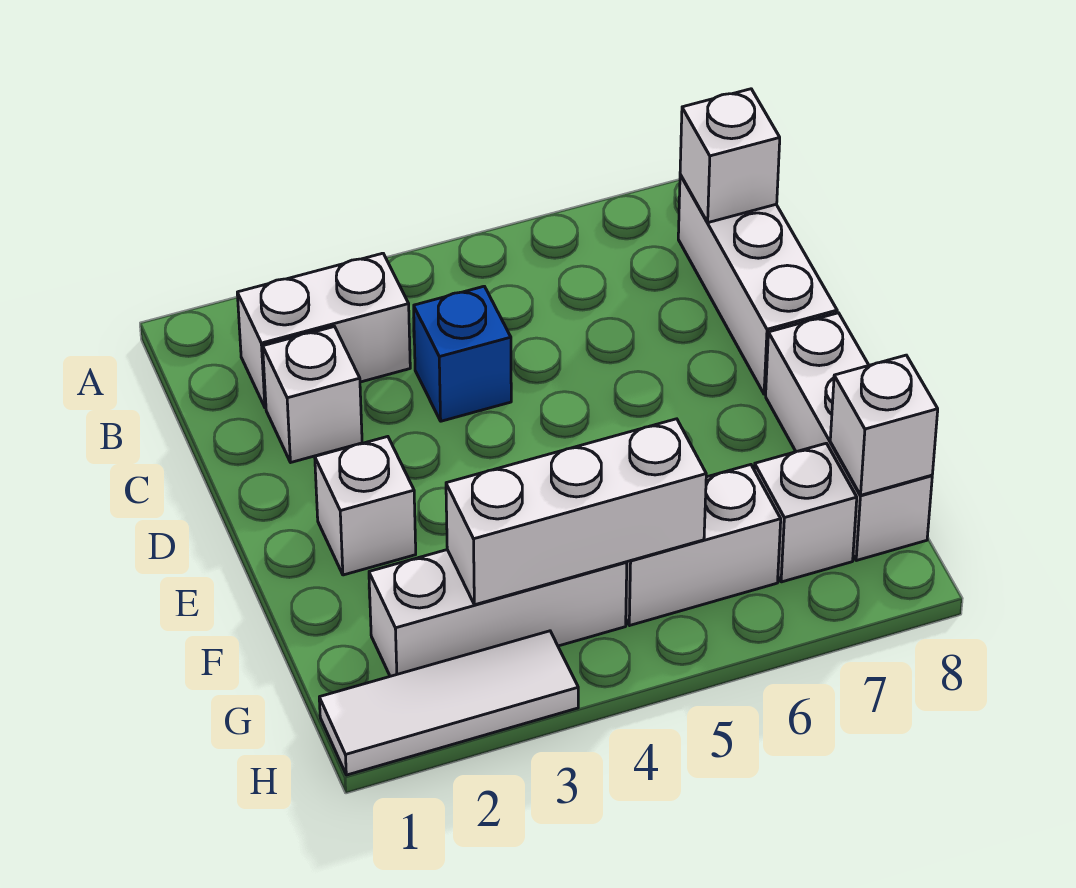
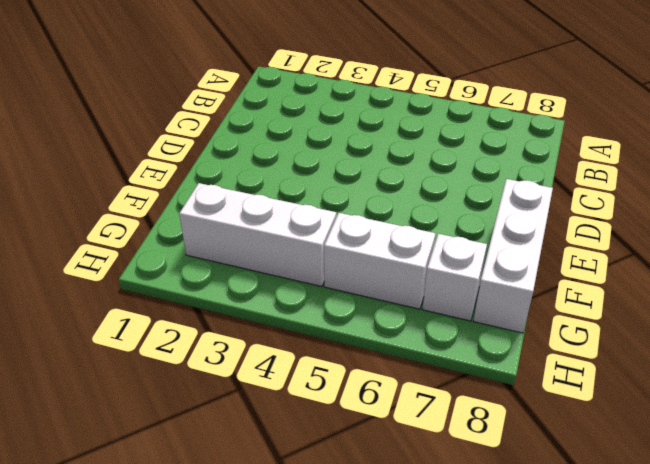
none -> white 1x2 brick [237,253,410,408]
none -> white 1x3 brick [678,175,837,394]
none -> white 1x1 brick [263,327,362,462]

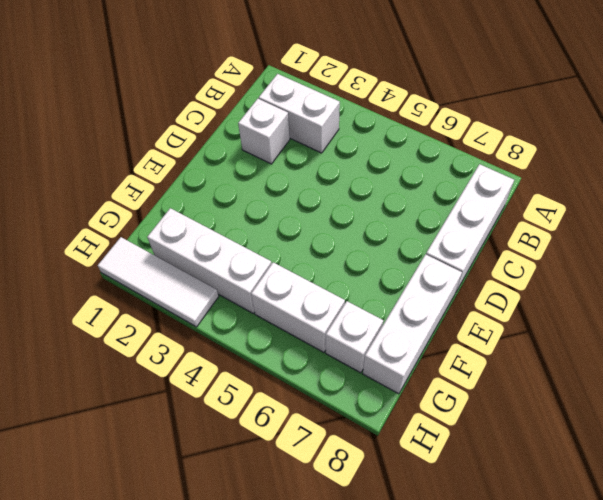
none -> blue 1x1 brick [414,286,511,421]
none -> white 1x1 brick [315,437,416,575]
none -> white 1x1 brick [680,89,780,223]

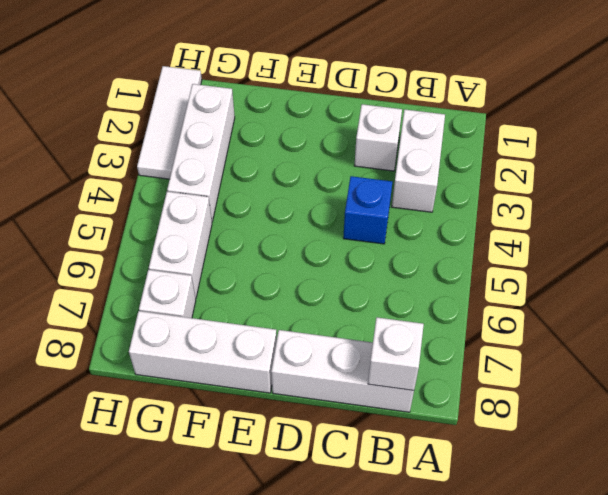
none -> white 1x1 brick [315,437,416,575]
none -> white 1x3 brick [446,419,706,605]
none -> white 1x1 brick [830,355,938,495]

